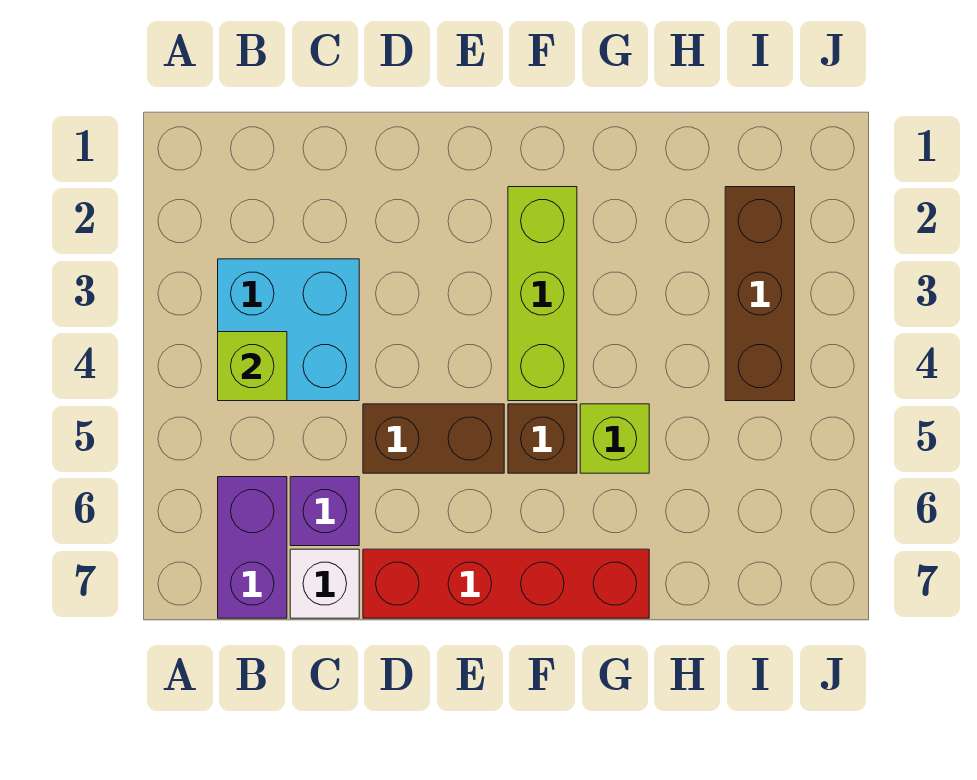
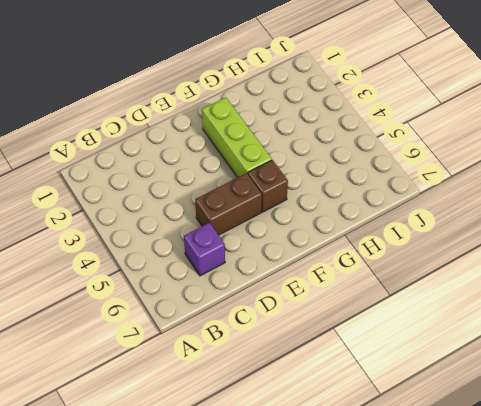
none -> cyan 2x2 brick [218,259,359,401]
none -> purple 1x2 brick [218,477,287,618]

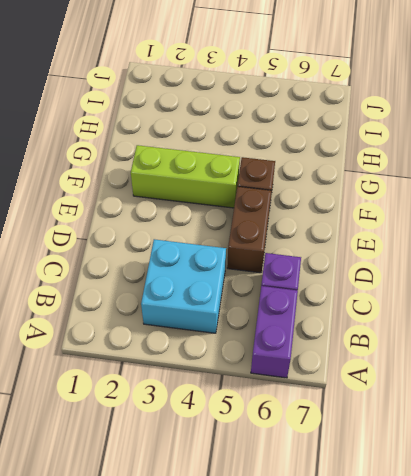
purple 1x2 brick [251,286,298,378] -> purple 1x2 brick turned to [218,477,287,618]
none -> white 1x1 brick [290,549,359,618]
none -> red 1x4 brick [363,549,649,618]

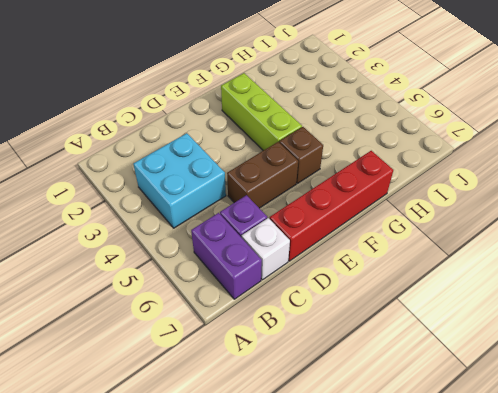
none -> lime 1x1 brick [580,404,649,473]
none -> brown 1x3 brick [725,187,795,401]

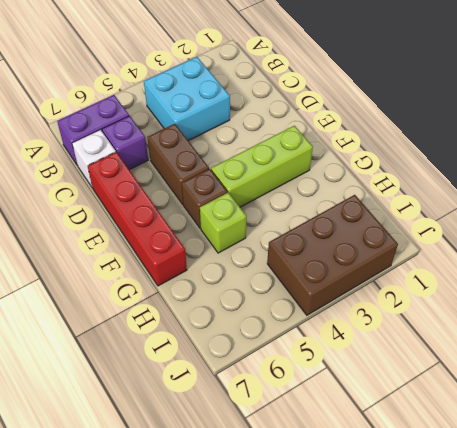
brown 2x3 brick [267,195,398,315] -> brown 1x3 brick [725,187,795,401]
none -> lime 1x1 brick [218,332,287,401]

